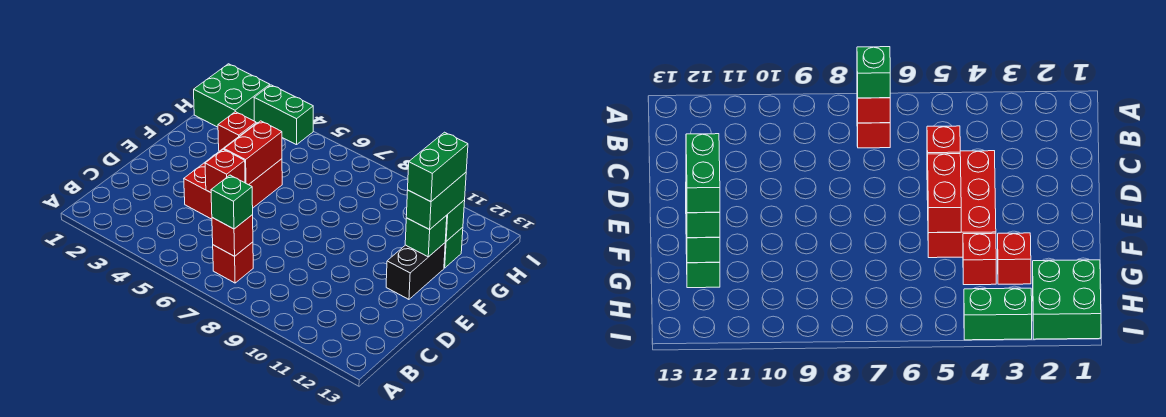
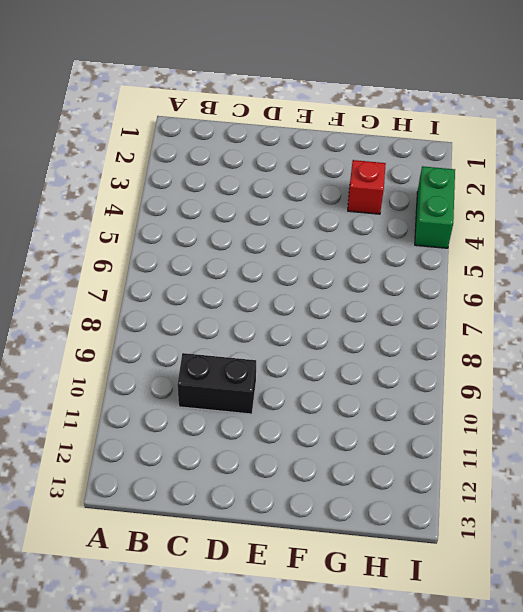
black 1x2 brick [177,353,256,414] -> black 1x2 brick moved to [386,243,445,299]
none -> red 1x1 brick [213,242,253,283]
none -> red 2x3 brick [184,137,282,219]
none -> red 1x1 brick [963,233,996,285]

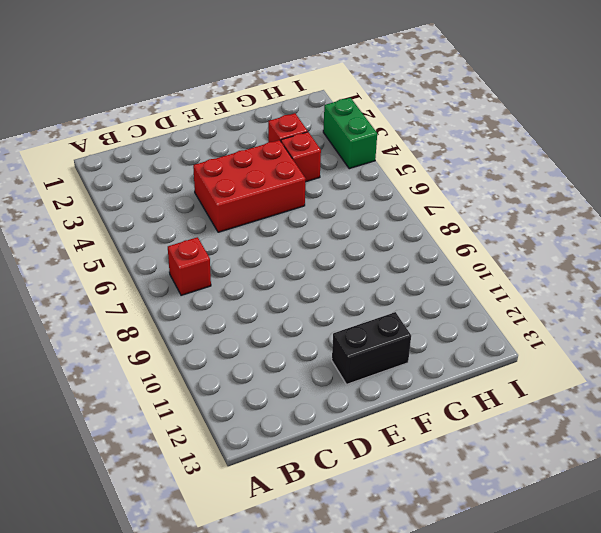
none -> green 1x1 brick [444,227,463,268]
none -> green 2x2 brick [194,64,270,127]
none -> red 1x1 brick [212,215,253,256]

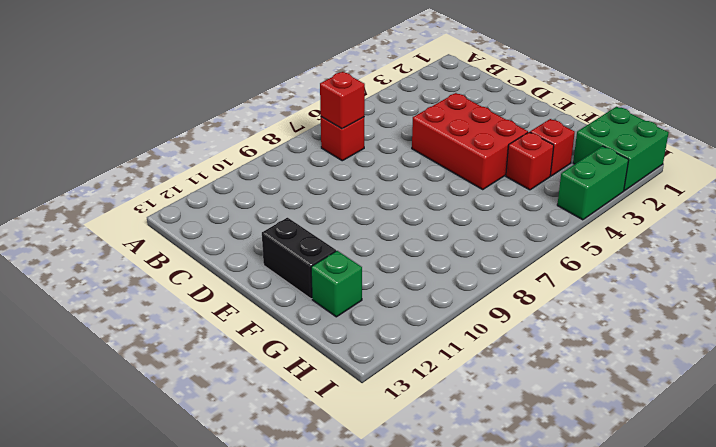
none -> red 1x1 brick [205,149,245,193]
none -> red 1x2 brick [224,121,282,185]
none -> green 1x1 brick [405,215,447,257]

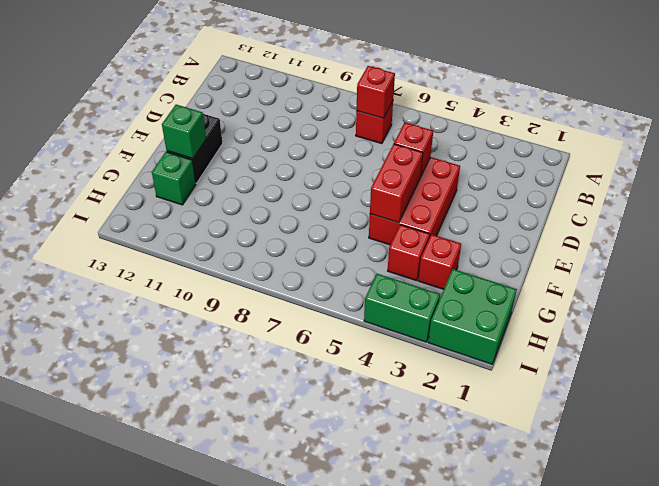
none -> green 1x1 brick [445,200,465,241]
none -> green 1x1 brick [211,175,253,229]
none -> green 1x2 brick [406,173,466,230]

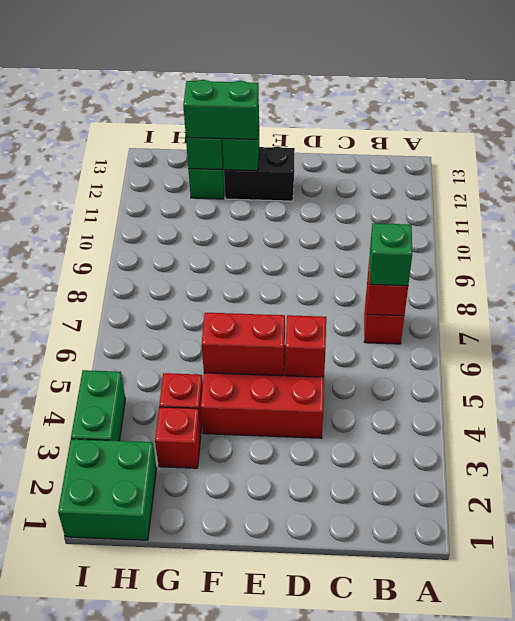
none -> green 1x2 brick [408,132,468,202]

